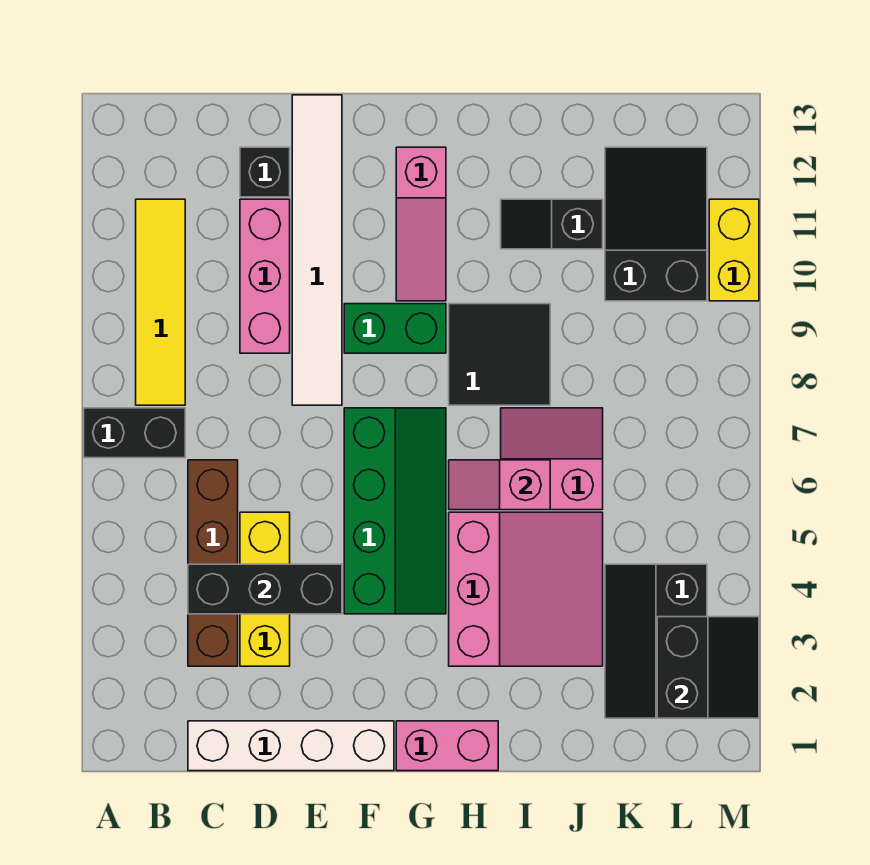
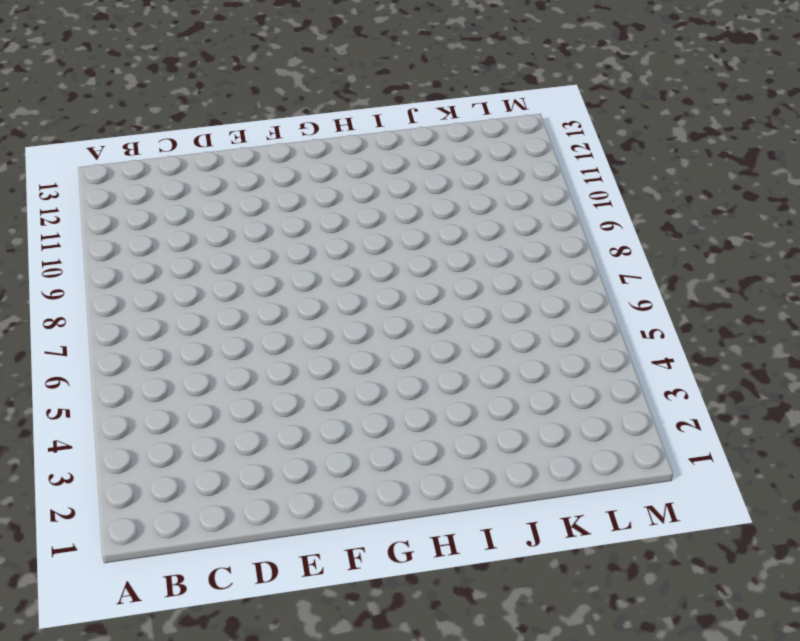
none -> black 1x2 brick [84,408,185,458]
none -> yellow 1x4 tile [136,199,185,405]
none -> white 1x4 brick [188,721,394,771]

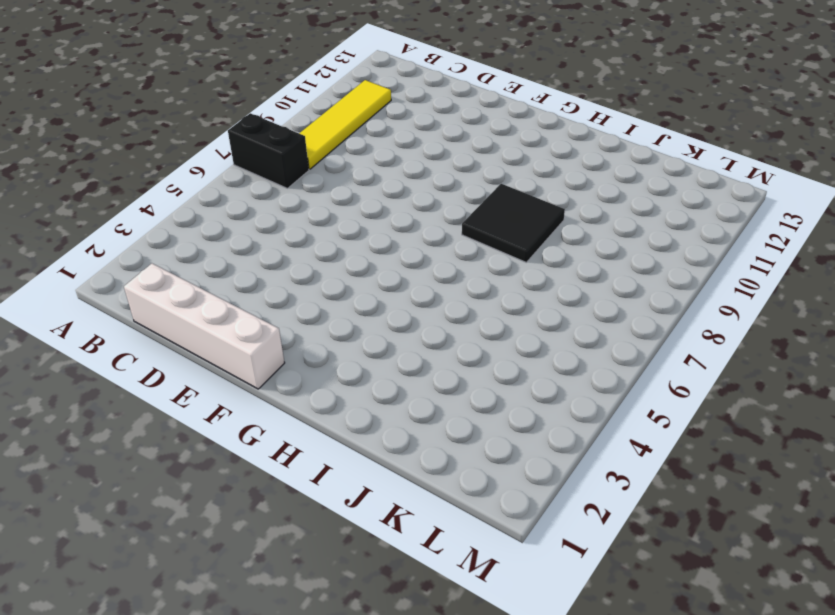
none -> brown 1x4 brick [188,460,238,666]
none -> yellow 1x3 brick [240,512,290,666]
none -> pink 1x3 brick [240,199,290,353]

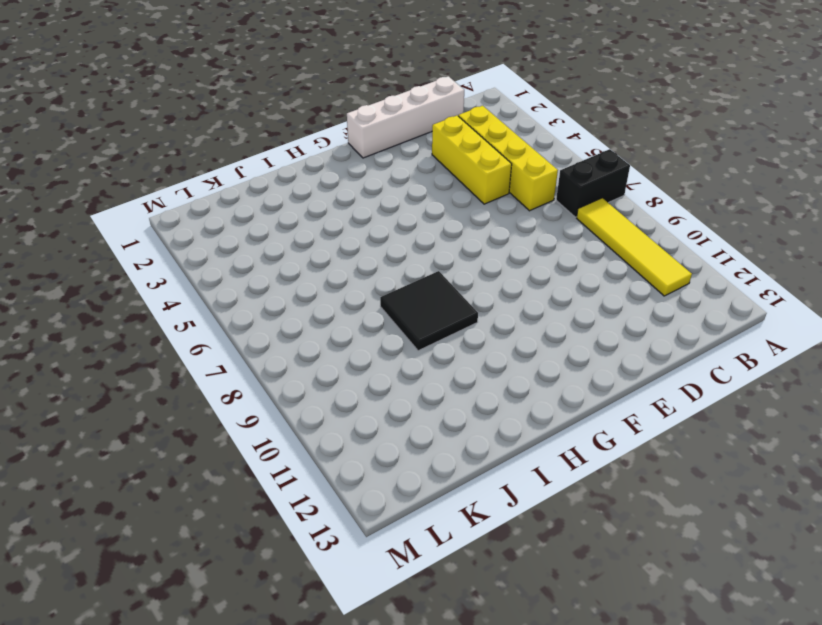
yellow 1x4 brick [458,106,558,211] -> brown 1x4 brick [188,460,238,666]
none -> pink 1x3 brick [240,199,290,353]
none -> black 1x1 brick [240,147,290,197]
none -> white 1x6 tile [292,95,342,405]

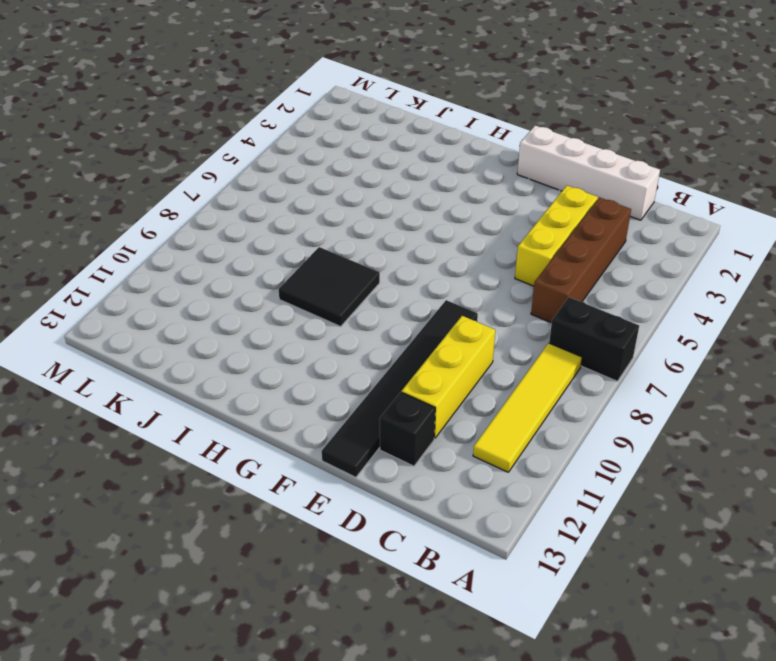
yellow 1x3 brick [402,316,495,438] -> pink 1x3 brick [240,199,290,353]
black 1x6 tile [322,300,478,477] -> white 1x6 tile [292,95,342,405]
none -> green 2x4 slope [344,408,446,614]
none -> green 1x2 brick [344,304,446,353]
none -> pink 1x2 brick [396,721,498,771]

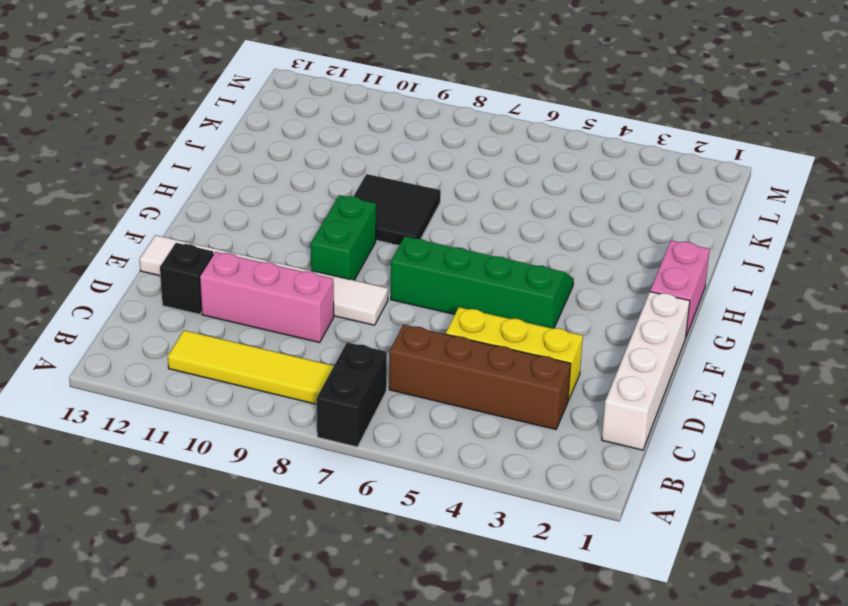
none -> pink 1x3 slope [396,147,446,301]
none -> pink 3x3 slope [449,512,603,666]
none -> pink 2x2 slope [501,408,603,510]

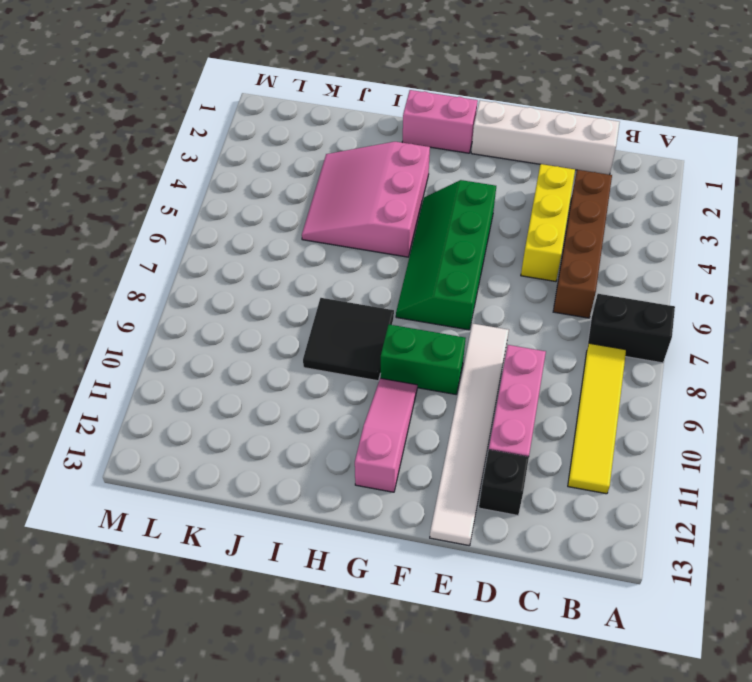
none -> pink 2x2 slope [501,408,603,510]
none -> black 1x2 slope [501,199,603,249]
none -> black 2x3 slope [605,564,707,718]

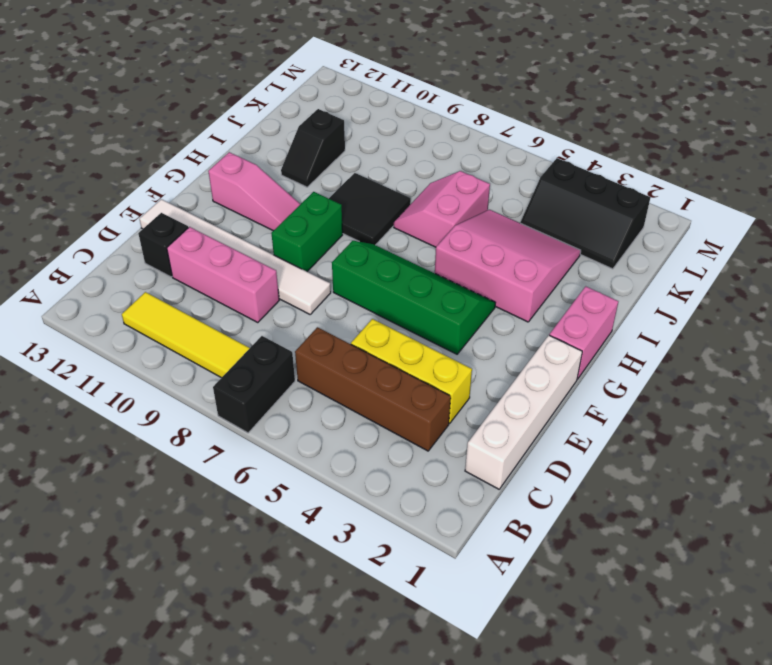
none -> black 2x3 slope [605,147,707,301]
none -> yellow 1x2 brick [709,199,759,301]
none -> black 1x3 brick [188,564,342,614]

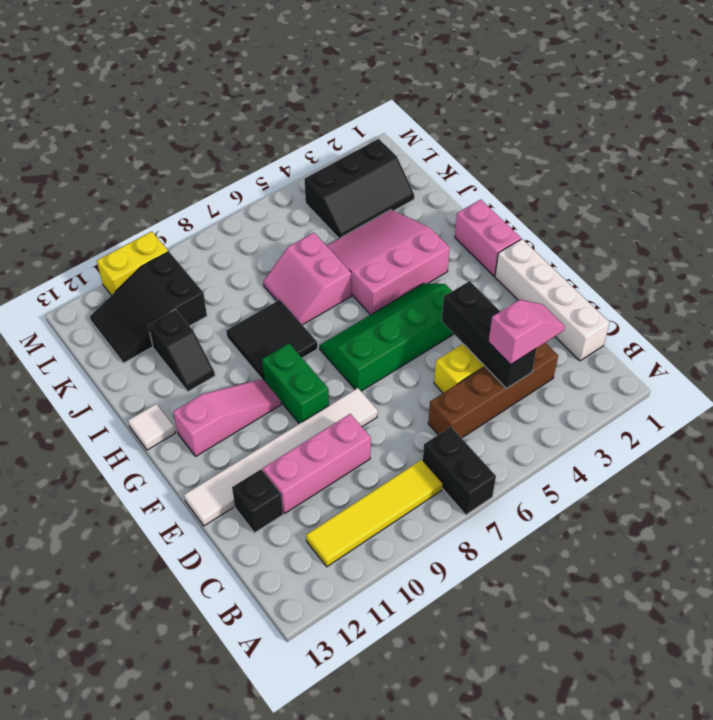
pink 1x2 slope [489,300,565,365] -> pink 1x2 slope turned to [449,460,550,510]
white 1x1 tile [128,404,175,450] -> none
none -> black 2x2 slope [657,617,759,718]

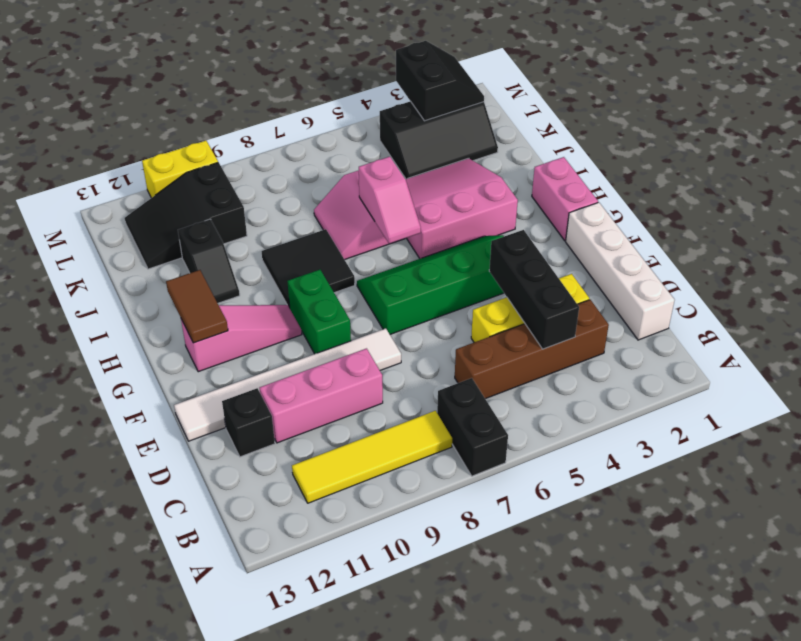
brown 1x2 tile [166,270,228,343] -> none
black 2x2 slope [396,41,484,121] -> black 2x2 slope turned to [657,617,759,718]

